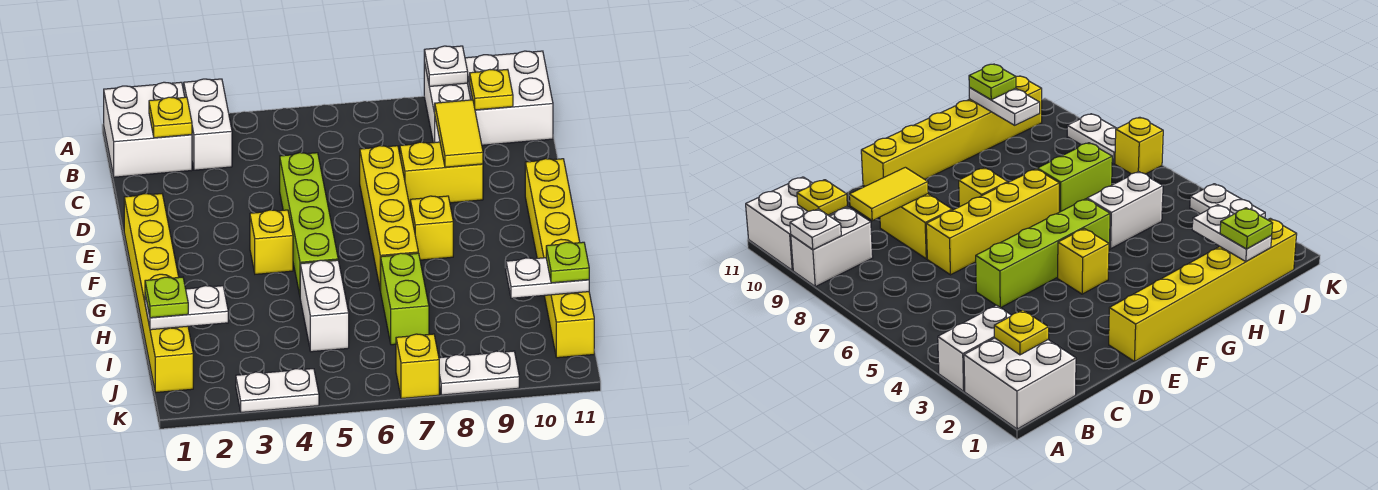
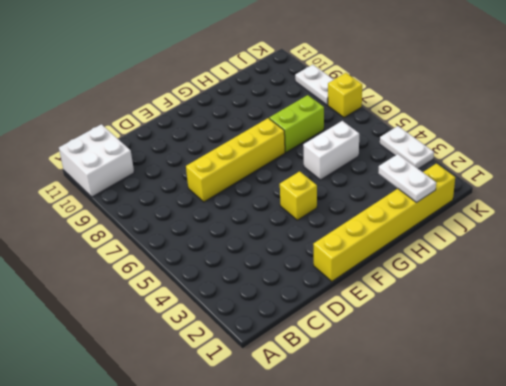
none -> white 2x2 brick [104,82,192,177]
none -> white 1x2 brick [184,79,232,170]
none -> white 1x2 brick [424,62,471,143]

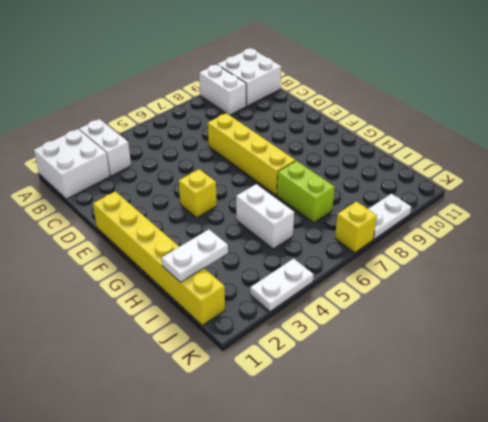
none -> lime 1x4 brick [280,153,338,295]
none -> yellow 1x2 brick [400,142,483,205]
none -> yellow 1x6 brick [525,159,594,358]

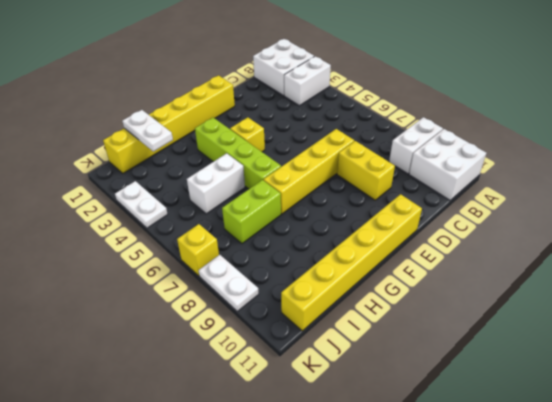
lime 1x4 brick [195,118,281,189] -> lime 1x4 brick turned to [280,153,338,295]
none -> yellow 1x1 brick [410,196,453,260]
none -> white 1x1 plate [424,46,468,87]
none -> yellow 1x1 plate [149,97,192,138]

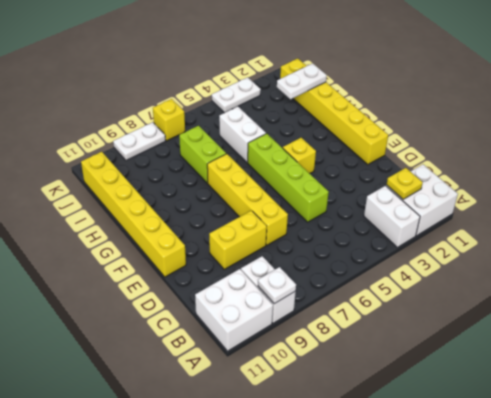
none -> yellow 1x1 brick [410,196,453,260]
none -> yellow 1x1 plate [470,69,513,110]
none -> yellow 1x2 tile [435,100,483,167]

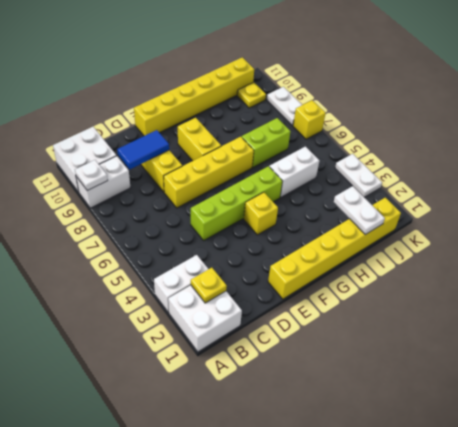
blue 1x2 tile [117,130,169,169] -> yellow 1x2 tile [435,100,483,167]
yellow 1x2 brick [178,118,221,161] -> yellow 1x1 brick [410,196,453,260]
yellow 1x1 plate [237,82,266,108] -> yellow 1x1 plate moved to [470,69,513,110]
none -> white 1x2 plate [506,258,589,298]
none -> lime 1x1 plate [145,277,188,318]
none -> lime 1x1 plate [546,242,589,283]

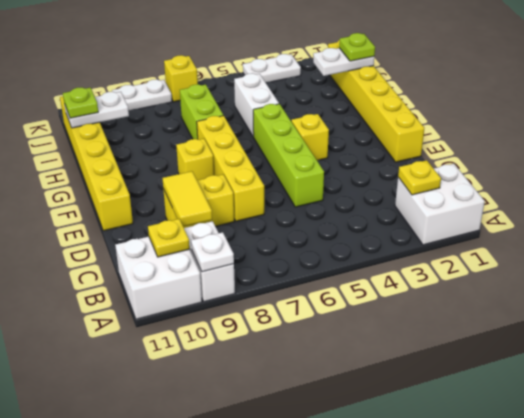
none -> white 1x2 brick [184,79,232,170]

